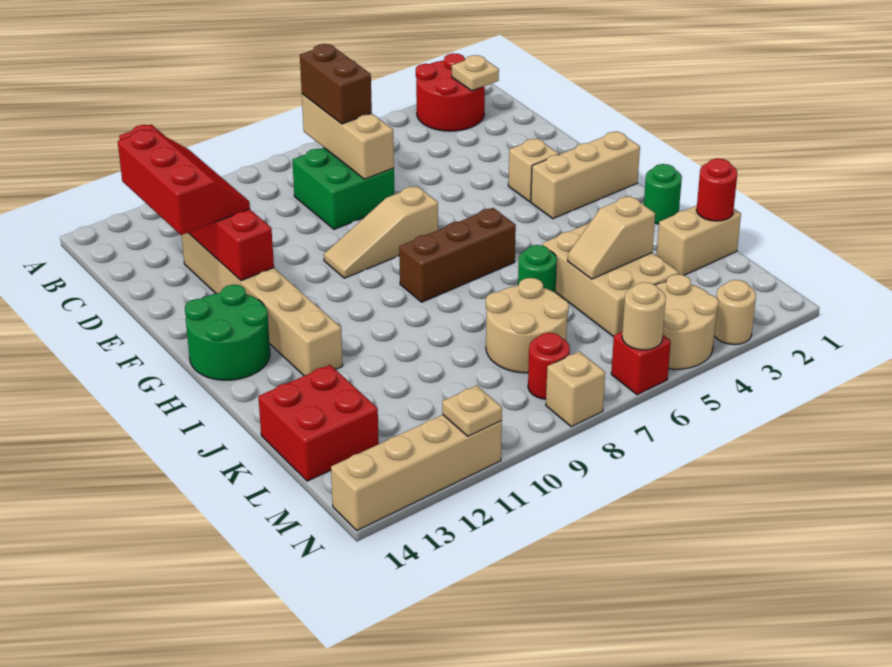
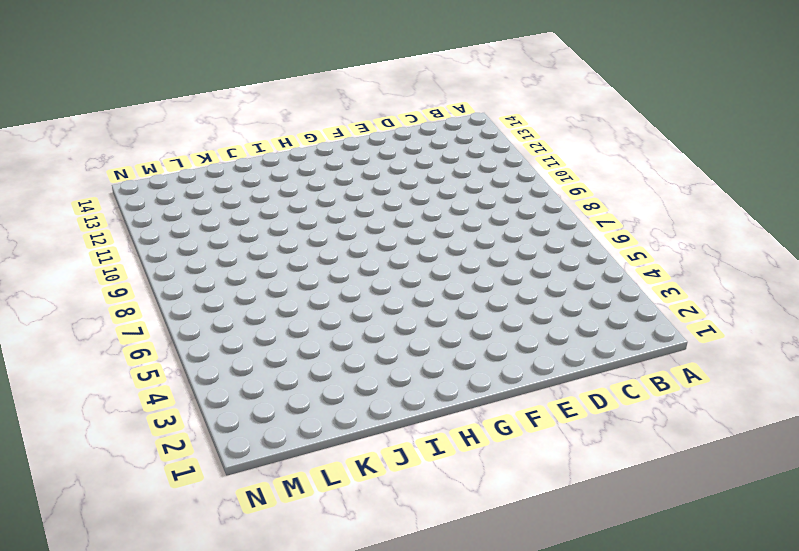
none -> red 2x2 round brick [416,53,485,131]
none -> green 2x2 brick [292,148,394,229]
none -> tan 1x6 brick [182,233,343,376]

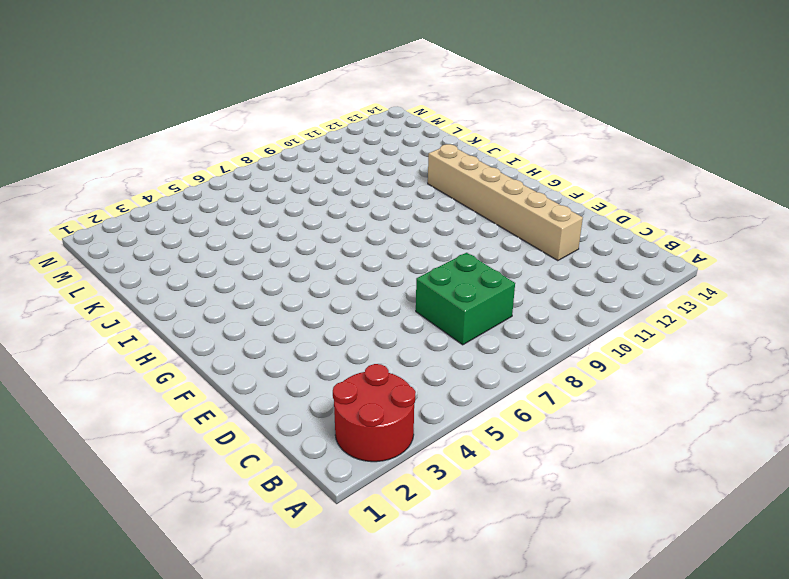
none -> tan 1x1 brick [508,139,559,202]
none -> tan 1x3 slope [324,186,438,278]
none -> tan 1x3 brick [531,131,640,219]

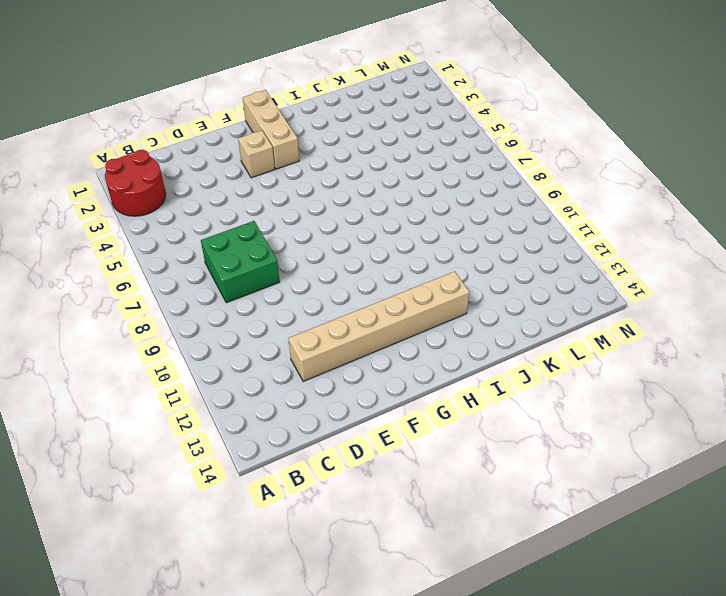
none -> tan 1x3 slope [324,186,438,278]
none -> green 2x2 round brick [185,285,270,380]
none -> brown 1x3 brick [399,208,516,302]

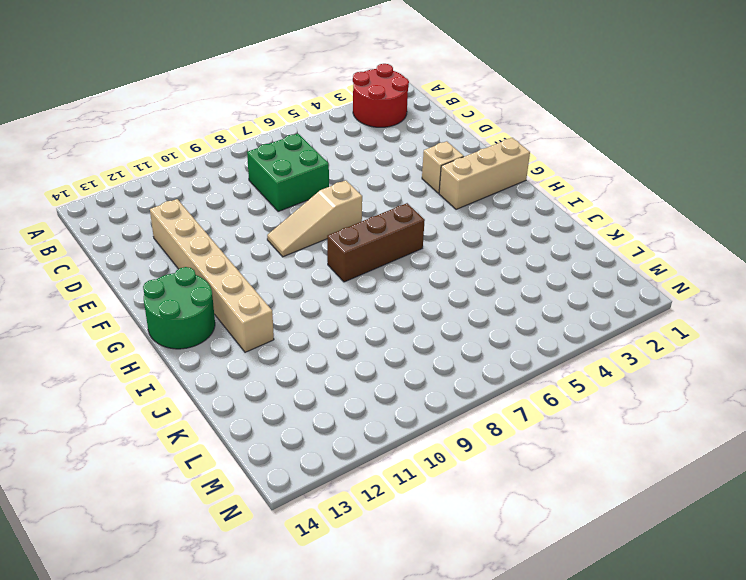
none -> green 1x1 round brick [644,164,682,224]
none -> tan 2x3 brick [542,222,679,337]
none -> green 1x1 round brick [518,245,557,293]

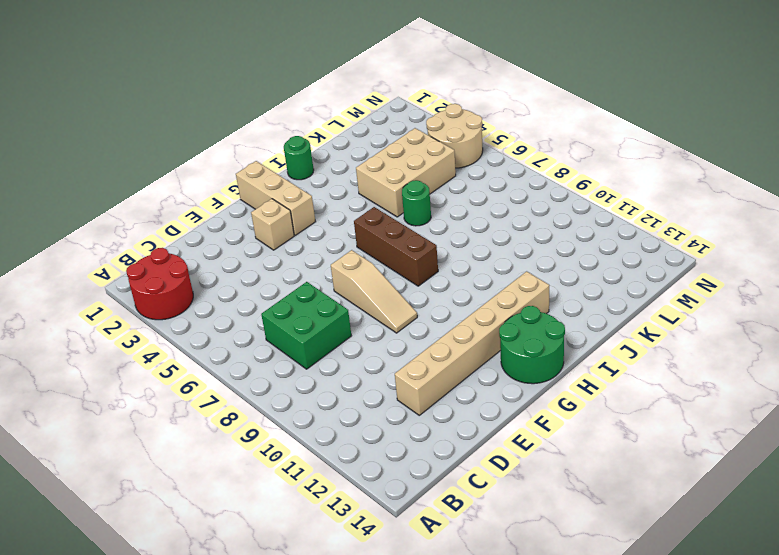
none -> tan 1x2 brick [657,205,741,275]
none -> tan 2x2 round brick [486,278,569,373]
none -> red 2x2 brick [258,365,379,481]

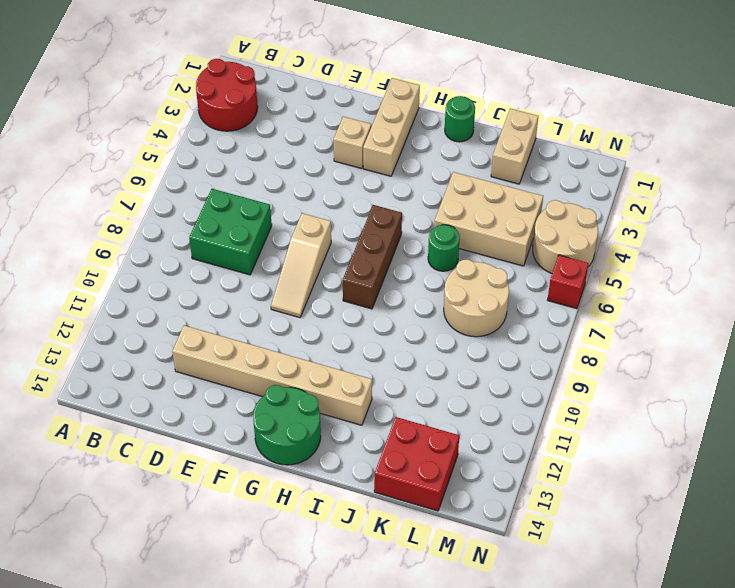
none -> red 1x1 round brick [528,333,570,399]
none -> tan 1x1 round brick [714,280,756,345]
none -> tan 1x1 brick [546,351,605,427]

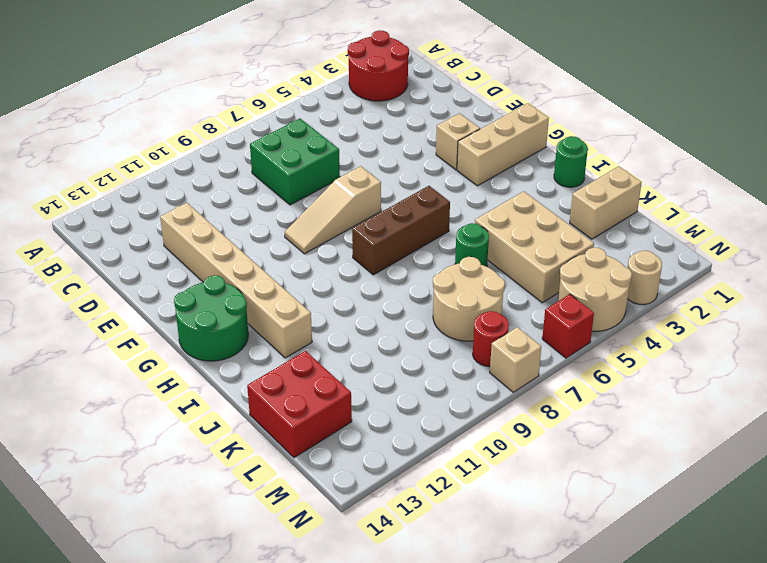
none -> tan 1x4 brick [331,415,502,530]
none -> red 1x6 brick [119,124,274,281]
none -> tan 1x1 plate [452,55,499,91]

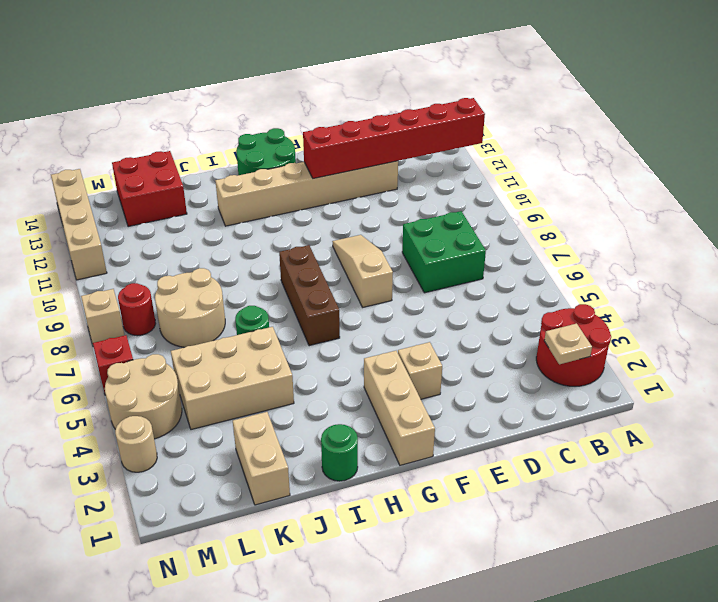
none -> tan 1x3 brick [302,94,394,179]
none -> red 1x1 round brick [696,158,737,221]
none -> tan 1x2 slope [567,196,655,279]

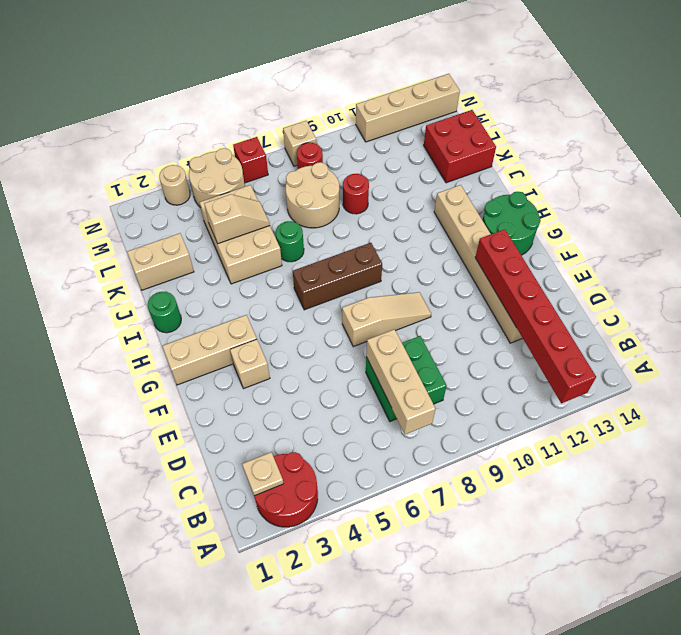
red 1x1 round brick [343,174,369,214] -> red 1x1 round brick moved to [696,158,737,221]
none -> tan 1x1 round brick [622,282,666,350]
none -> tan 1x1 plate [442,385,502,436]
none -> brown 1x2 brick [300,44,372,124]

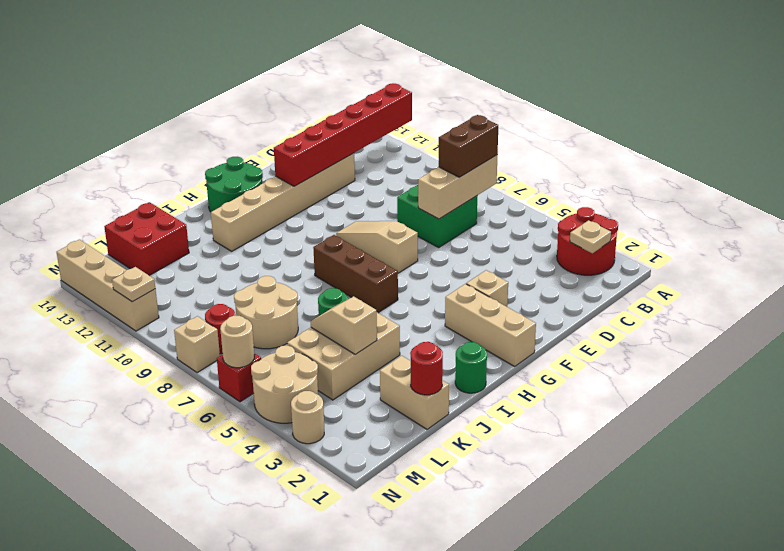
none -> red 2x3 slope [118,129,250,235]

